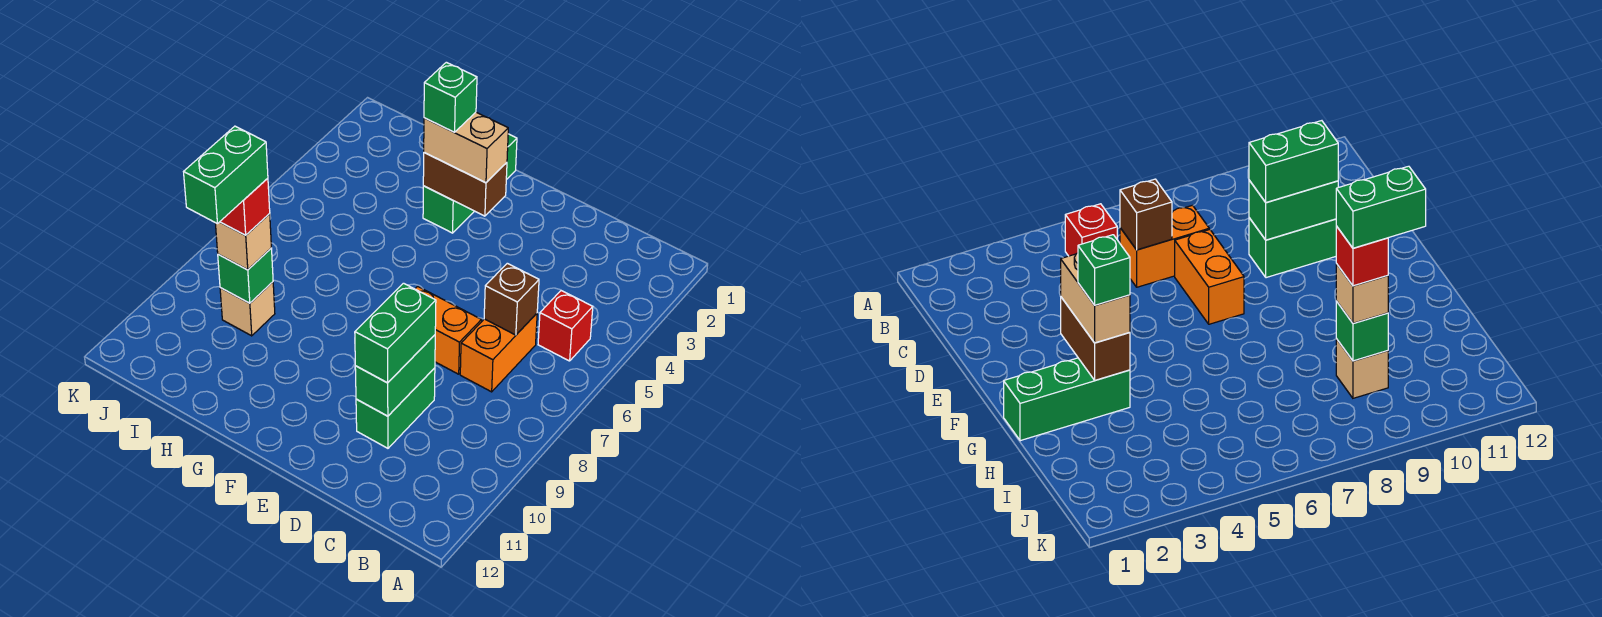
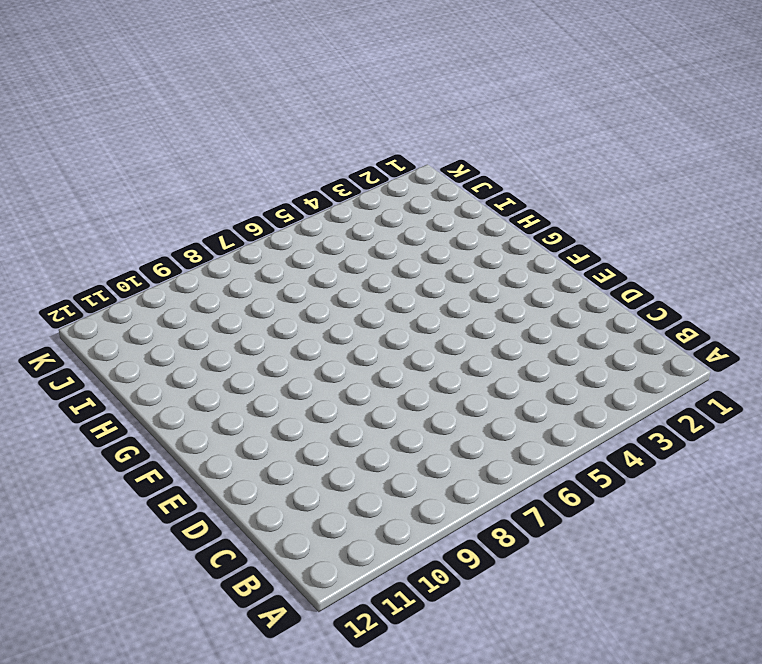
none -> red 1x1 brick [538,291,593,361]
none -> orange 1x2 brick [460,313,537,392]
none -> orange 1x2 brick [415,286,481,374]

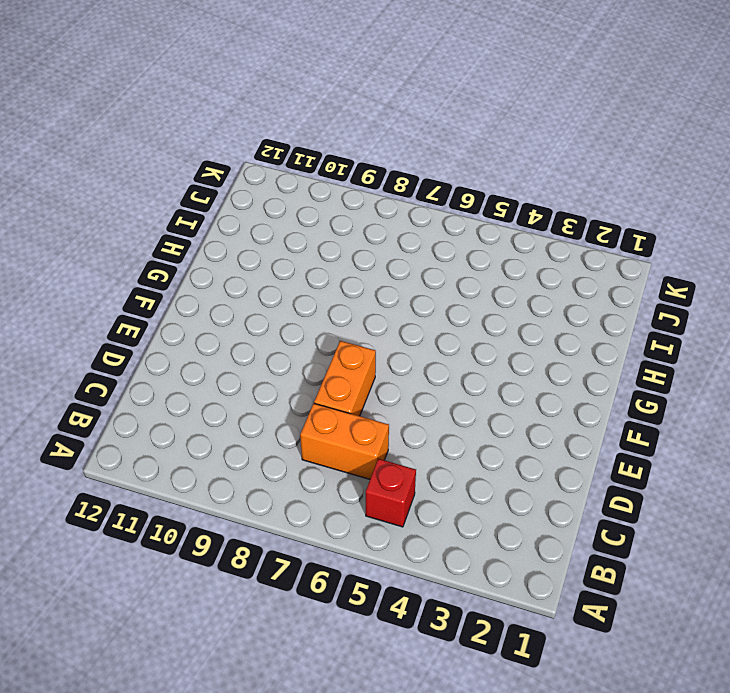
none -> green 1x2 brick [356,368,435,448]
none -> green 1x3 brick [423,134,517,233]
none -> tan 1x1 brick [220,282,275,336]

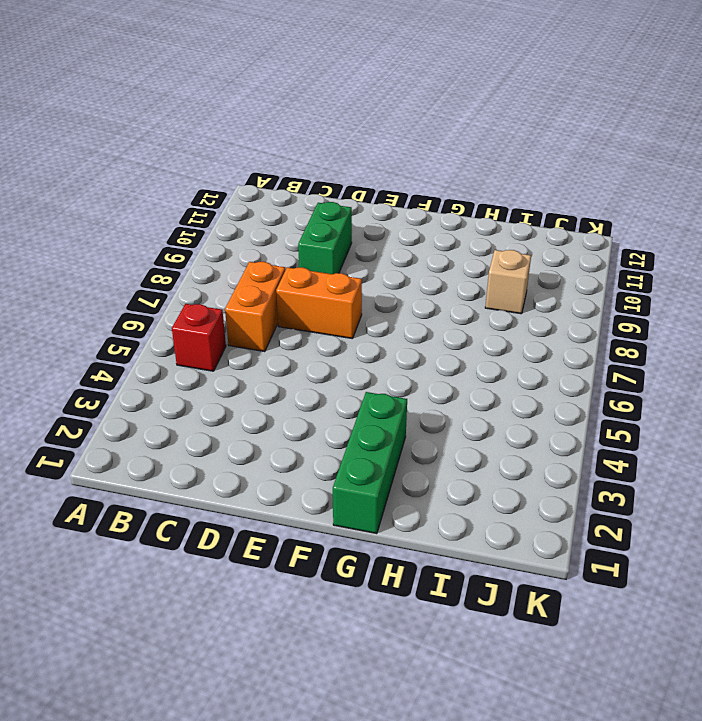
none -> brown 1x1 brick [484,263,539,335]
none -> green 1x2 brick [355,335,435,416]
none -> brown 1x2 brick [423,153,507,216]

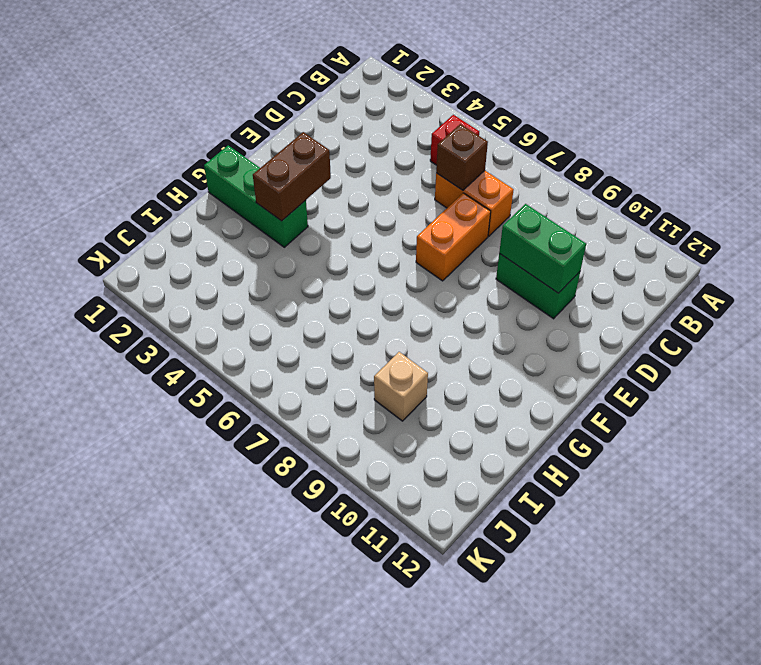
none -> green 1x1 brick [218,248,273,303]
none -> green 1x2 brick [355,283,436,383]
none -> tan 1x2 brick [424,112,508,183]

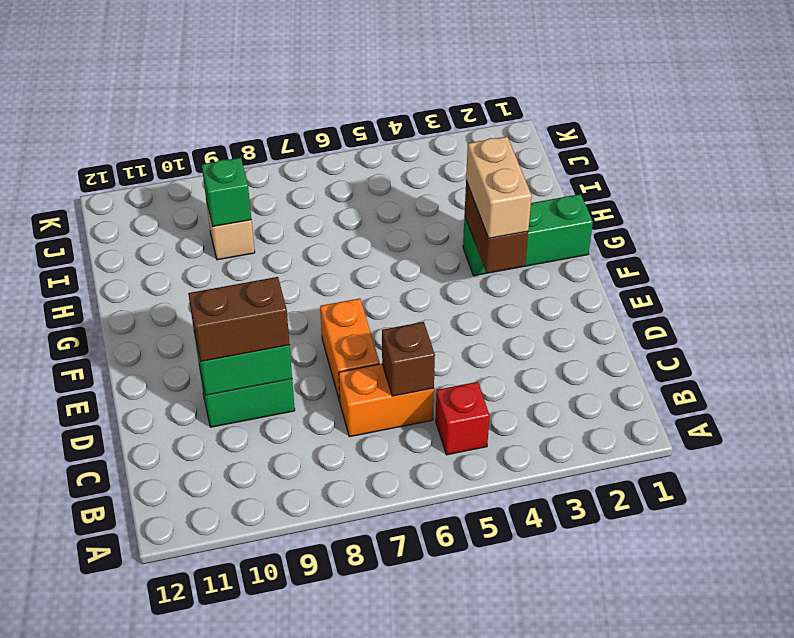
brown 1x2 brick [188,277,290,361] -> green 1x2 brick [355,283,436,383]
none -> tan 1x1 brick [215,213,271,270]
none -> green 1x1 brick [424,62,477,132]
none -> red 1x1 brick [220,178,270,235]

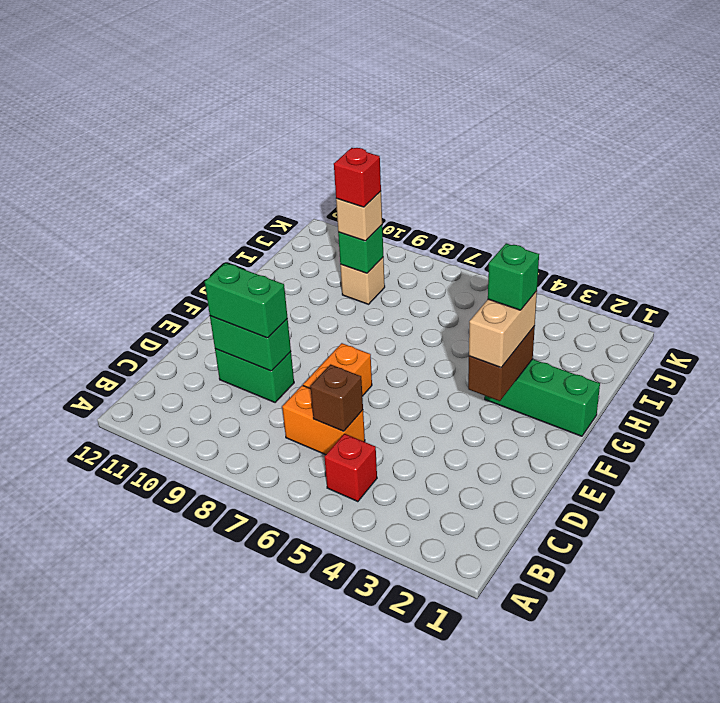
none -> green 1x2 brick [184,126,268,224]

